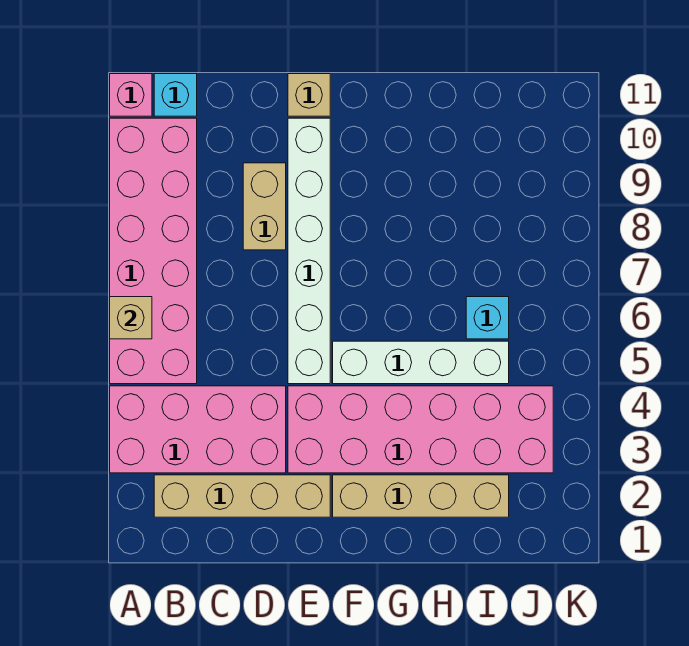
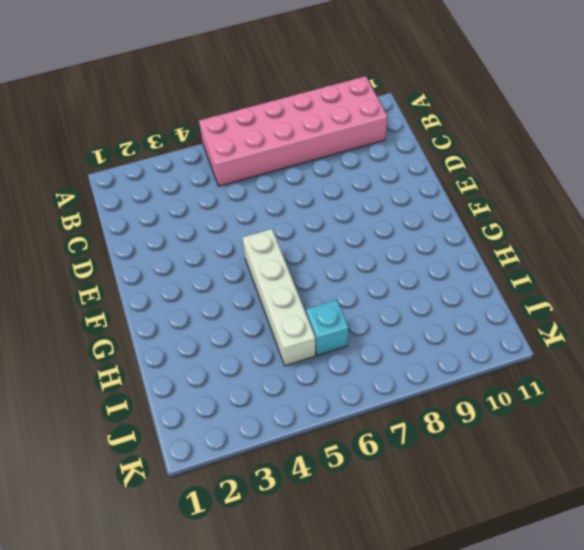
none -> pink 2x4 brick [110,386,286,473]
none -> pink 1x1 brick [110,74,152,116]
none -> tan 1x4 brick [154,475,330,517]

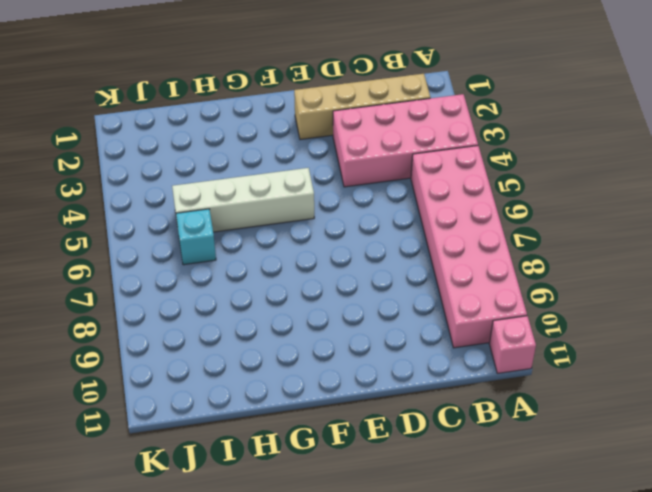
none -> cyan 1x1 brick [154,74,197,116]
none -> tan 1x2 brick [243,163,286,250]
none -> pink 2x6 brick [288,386,553,473]

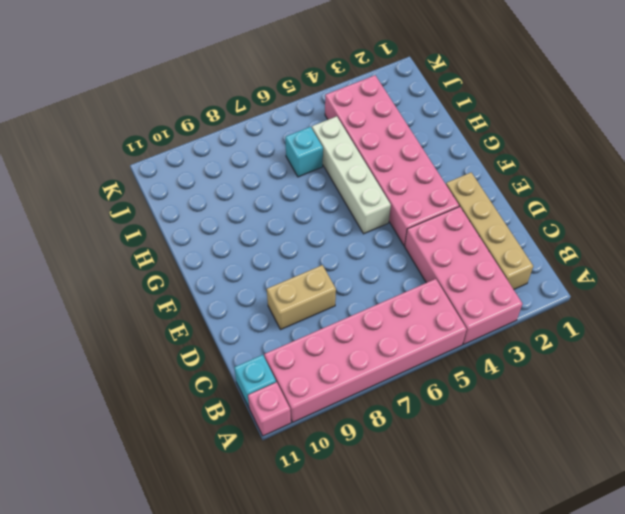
none -> white 1x6 brick [288,118,330,384]
none -> tan 1x1 brick [288,74,330,116]
none -> tan 1x4 brick [333,475,509,517]

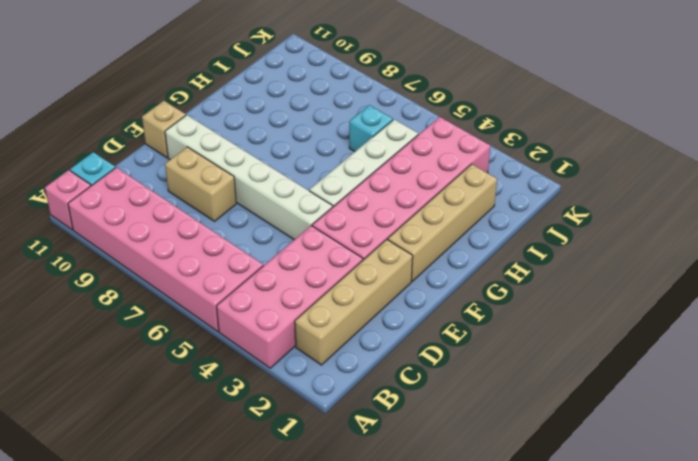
none -> tan 1x1 brick [110,297,152,339]

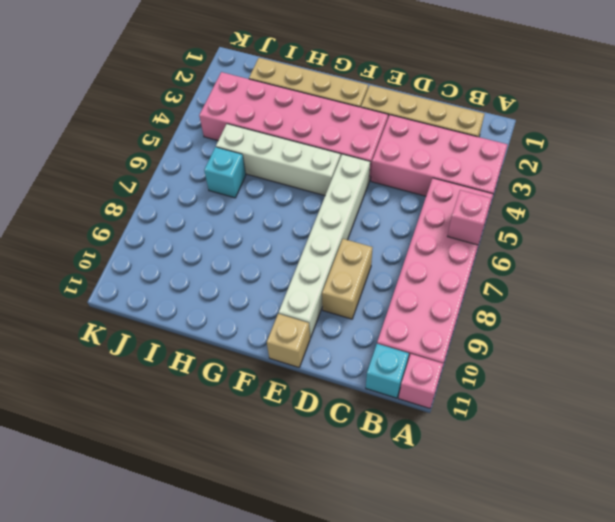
pink 1x1 brick [448,190,491,245] -> tan 1x1 brick [110,297,152,339]

